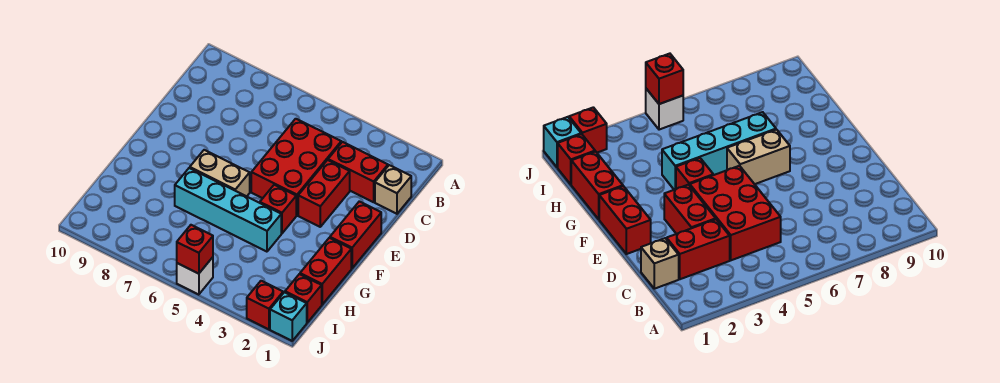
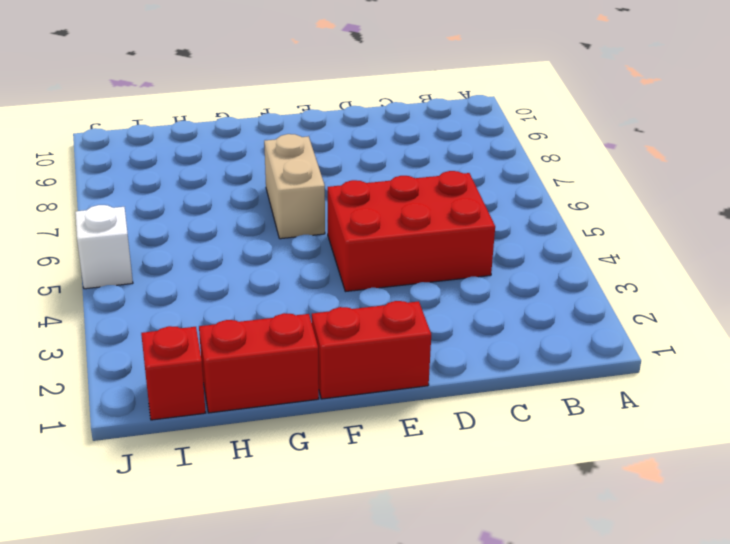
none -> tan 1x1 brick [375,165,411,214]
none -> red 1x2 brick [328,142,388,202]
none -> red 1x2 brick [298,160,350,227]

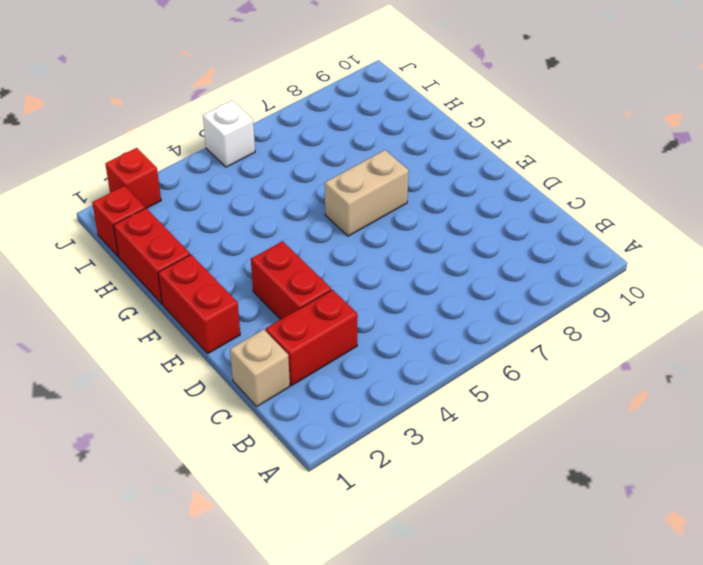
none -> red 2x3 brick [251,119,341,215]
none -> red 1x1 brick [260,185,296,233]
none -> cyan 1x4 brick [175,168,281,252]

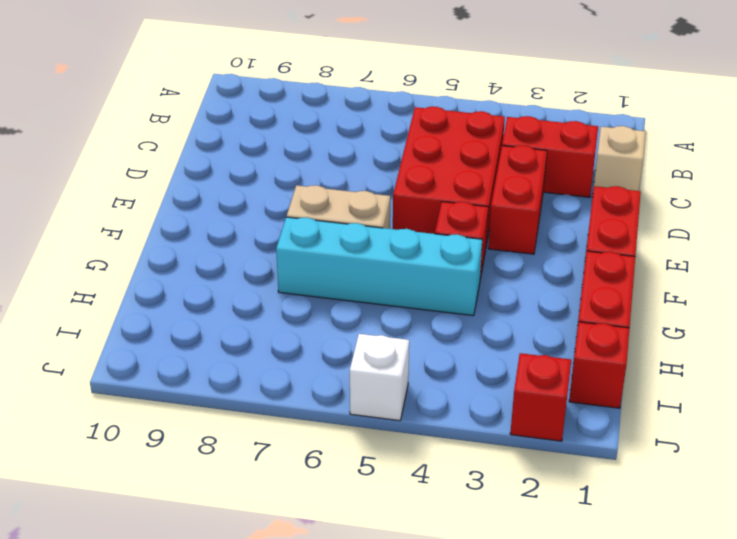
none -> cyan 1x1 brick [270,292,307,341]
none -> red 1x1 brick [177,225,213,274]

